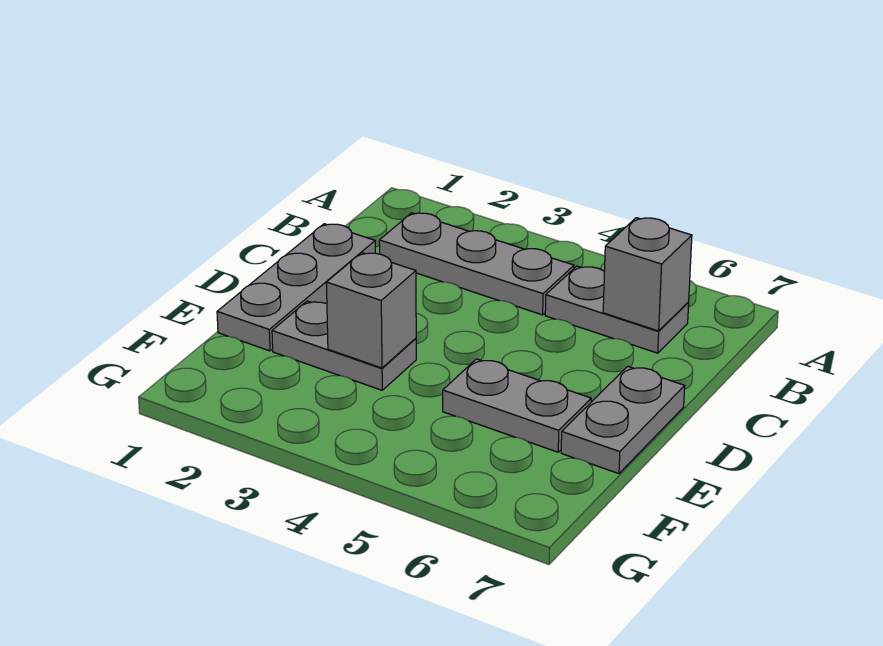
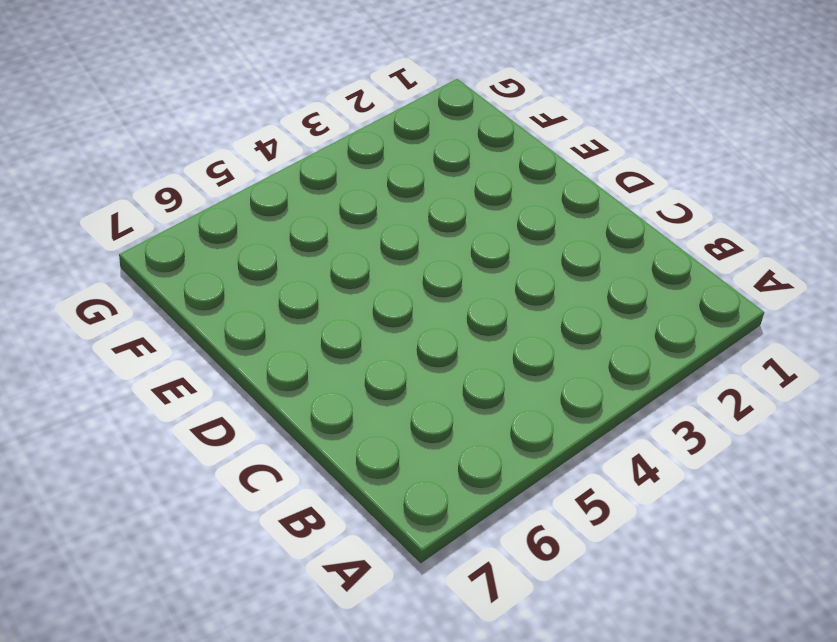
none -> grey 1x3 plate [379,213,574,315]
none -> grey 1x2 plate [545,266,689,353]

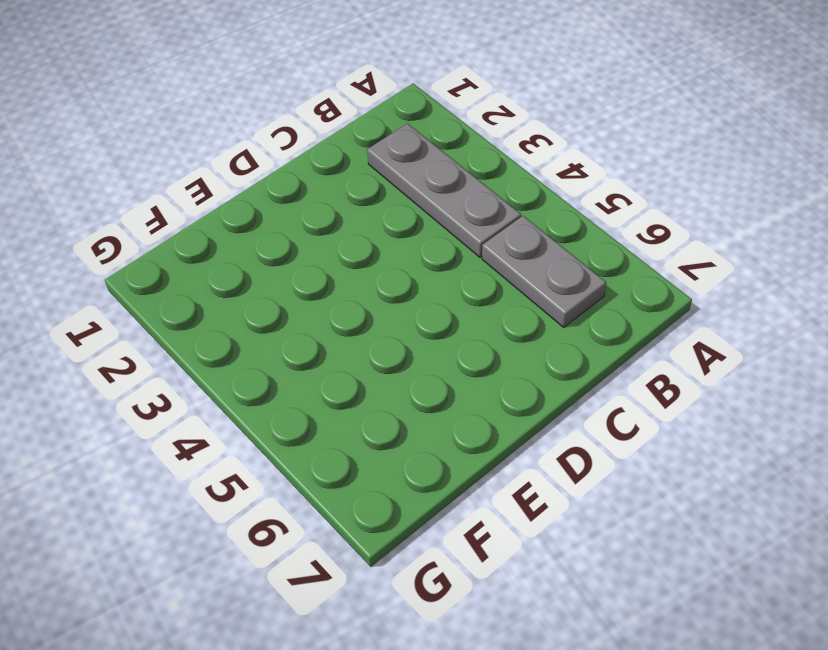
none -> grey 1x3 plate [217,224,375,351]
none -> grey 1x2 plate [561,366,685,474]

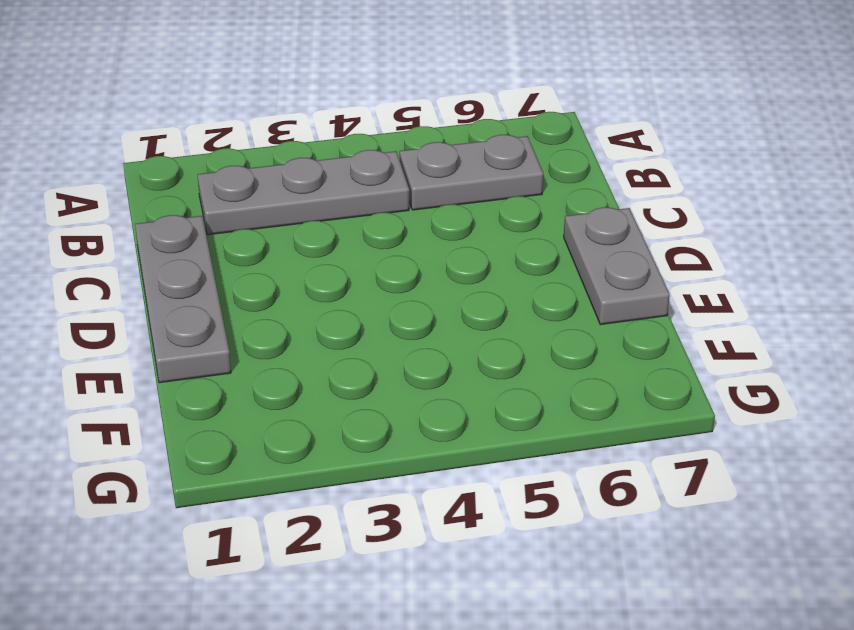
none -> grey 1x2 plate [272,301,416,390]
none -> grey 1x2 plate [443,359,591,452]

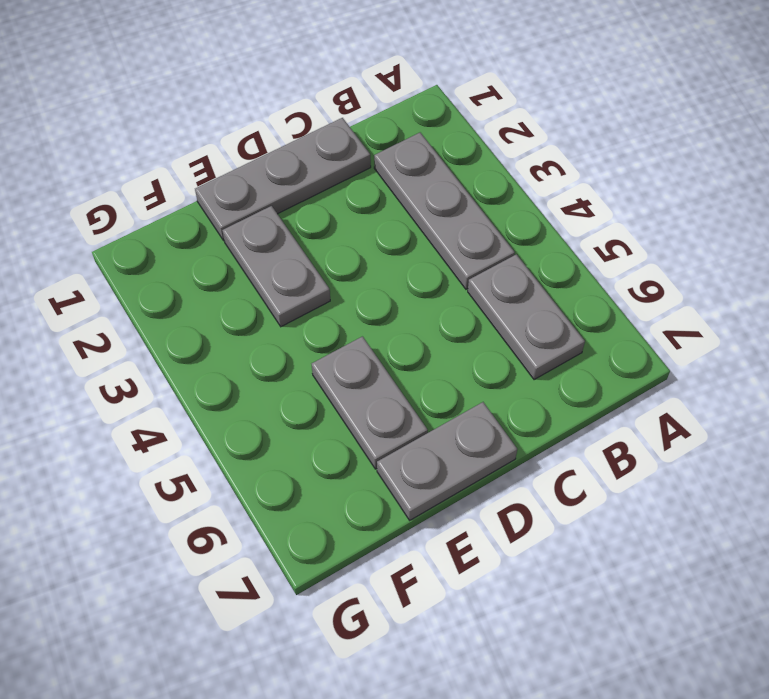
none -> grey 1x1 brick [603,218,692,331]
none -> grey 1x1 brick [326,253,416,368]

